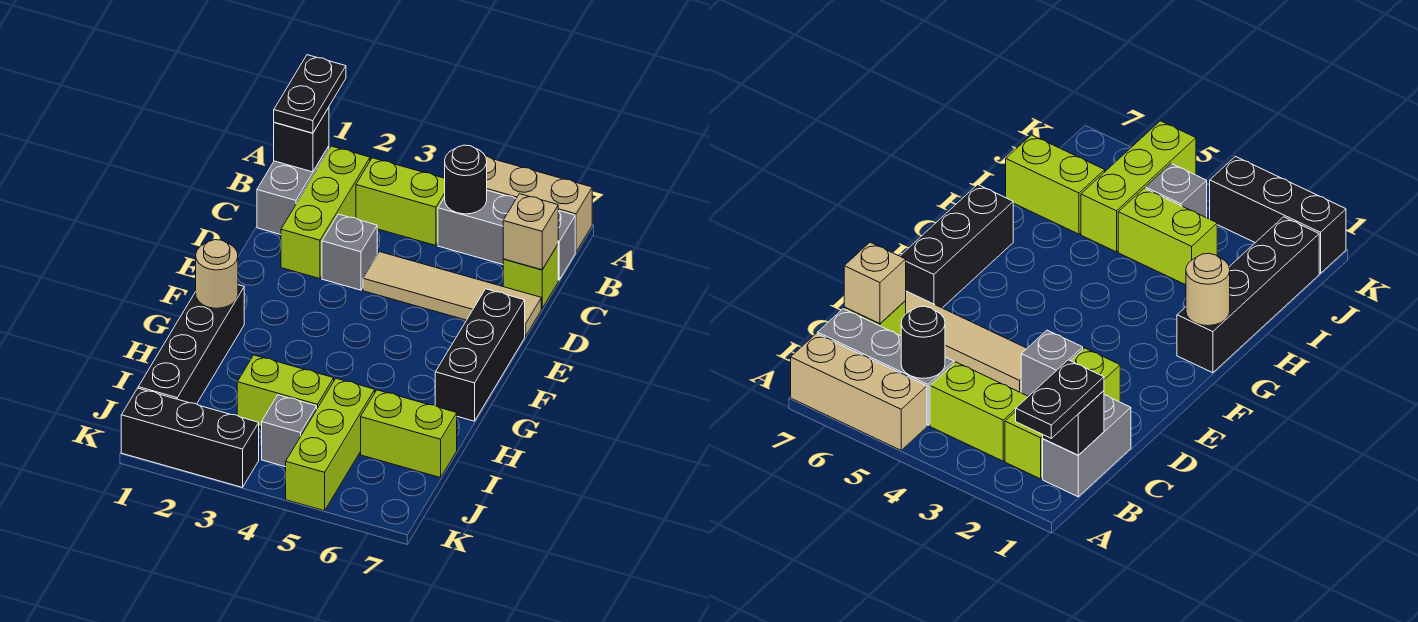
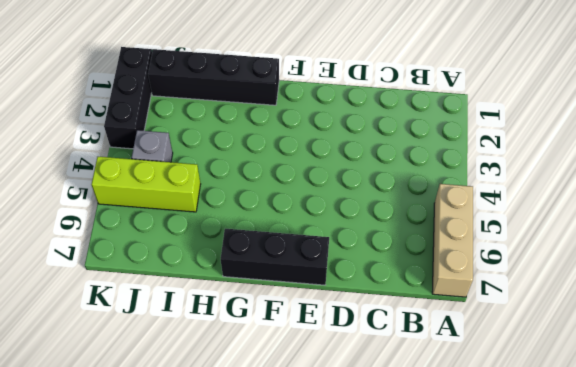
none -> grey 1x2 brick [257,146,329,235]
none -> lime 1x3 brick [281,146,370,279]
none -> lime 1x2 brick [356,158,445,245]

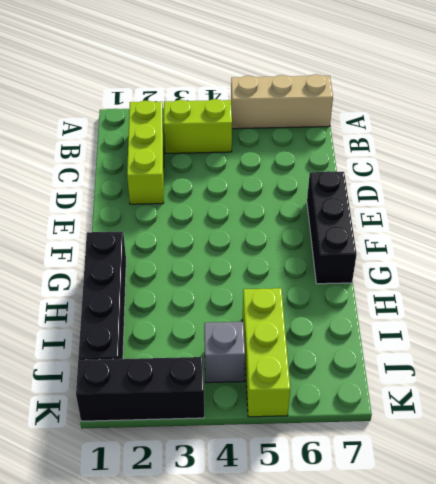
none -> grey 1x2 brick [257,146,329,235]
none -> grey 1x3 brick [438,190,575,280]
none -> lime 1x1 brick [503,245,558,308]

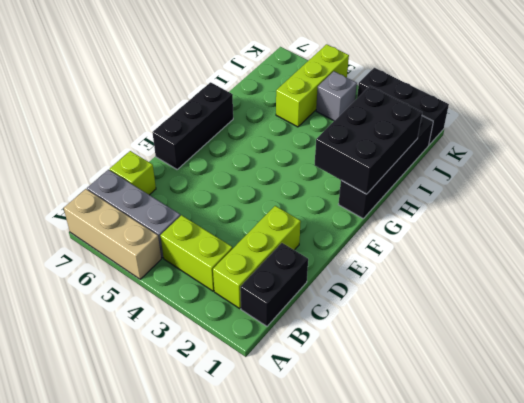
black 1x2 brick [240,243,308,326] -> grey 1x2 brick [257,146,329,235]
black 2x3 brick [315,86,422,194] -> tan 1x1 round brick [196,240,238,308]
none -> grey 1x1 brick [322,214,377,290]
none -> tan 1x4 tile [363,252,541,336]
none -> lime 1x2 brick [237,355,334,427]

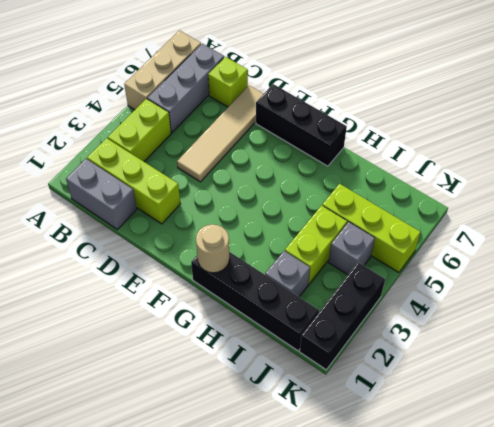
grey 1x1 brick [265,251,310,297] -> grey 1x1 brick moved to [322,214,377,290]
none -> lime 1x2 brick [361,390,457,478]
none -> black 1x1 brick [274,107,329,172]
none -> black 1x1 round brick [445,145,487,214]

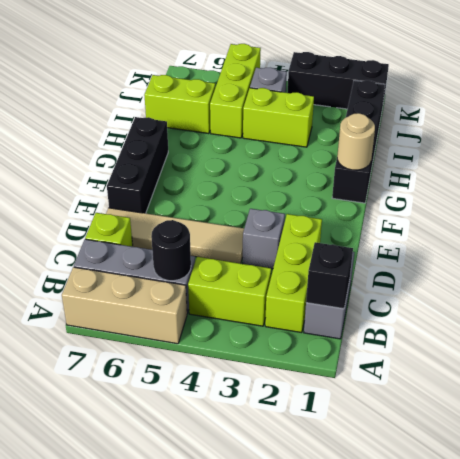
none -> tan 1x1 brick [503,194,558,270]
none -> black 1x2 plate [274,55,346,133]

